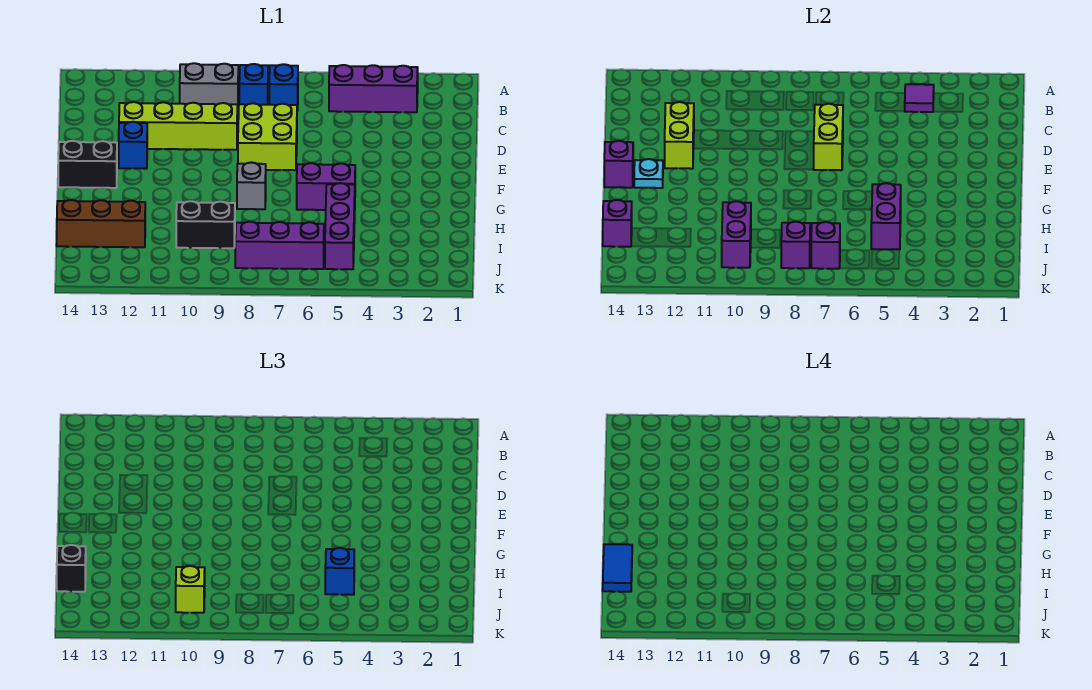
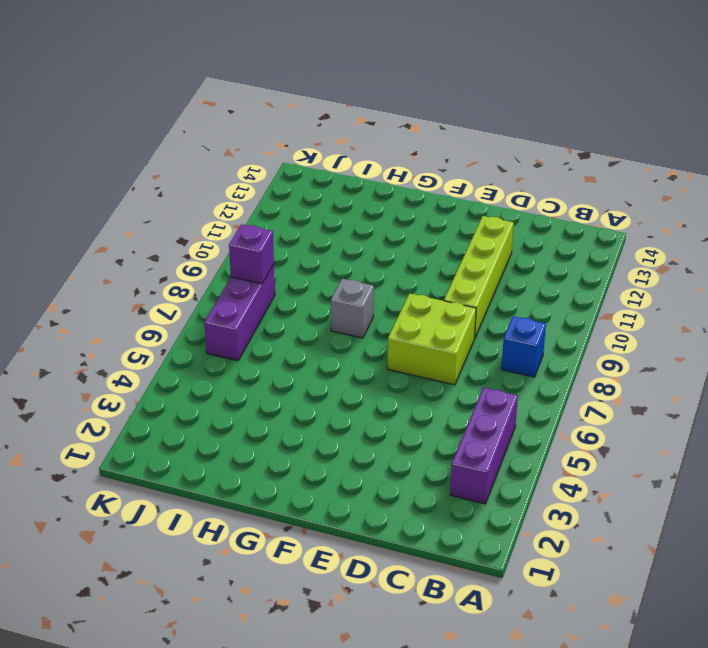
none -> blue 1x1 brick [269,64,298,111]
none -> grey 1x2 brick [180,63,238,110]
none -> blue 1x1 brick [119,122,147,169]

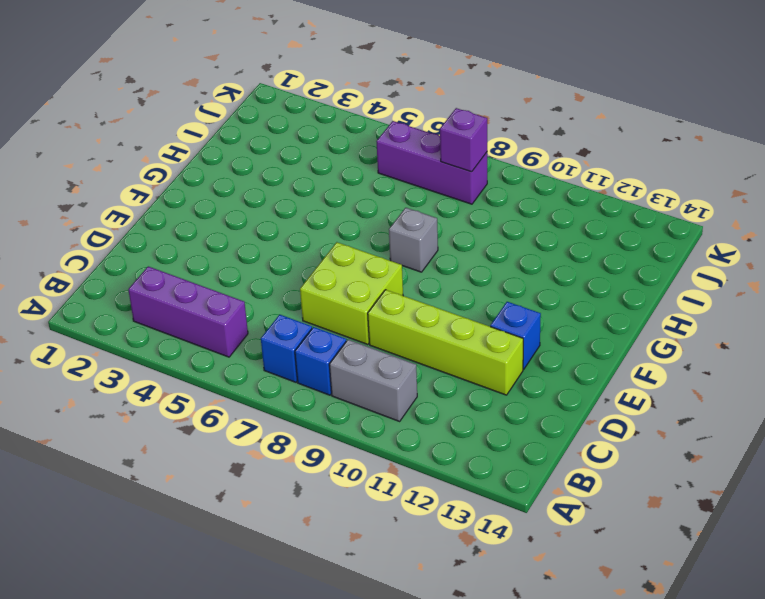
none -> black 1x2 brick [58,141,117,188]
none -> purple 1x2 brick [297,163,355,210]
none -> purple 1x3 brick [325,183,355,269]

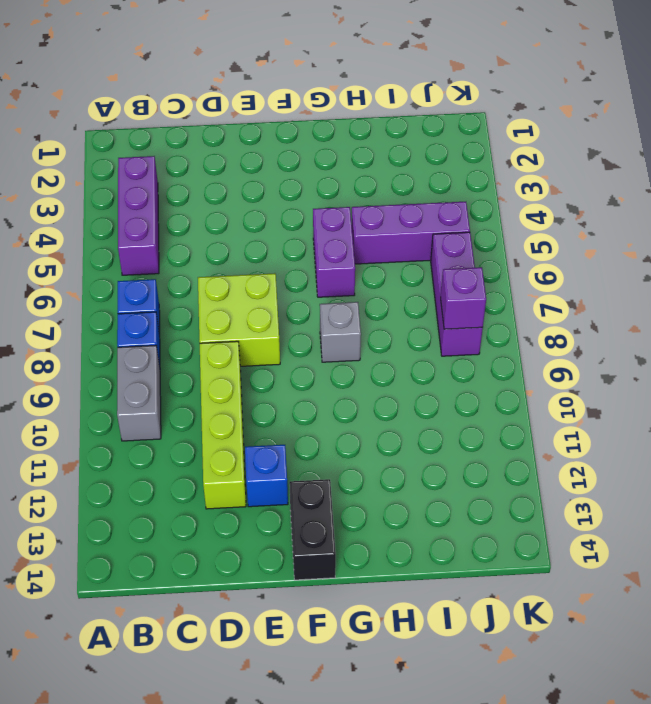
none -> black 1x2 brick [176,201,235,248]
none -> brown 1x3 brick [57,200,145,247]
none -> purple 1x1 tile [905,84,934,112]

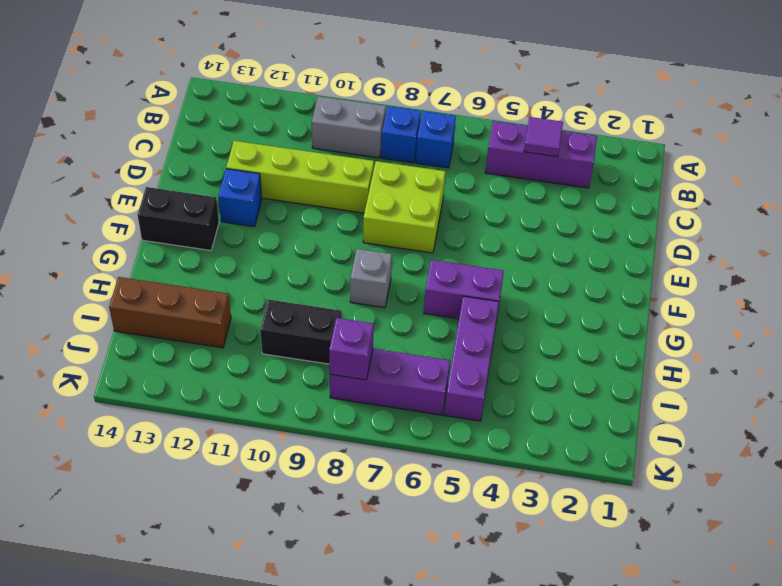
none -> lime 1x2 brick [813,104,843,170]
none -> lime 1x2 brick [665,102,694,169]
none -> cyan 1x1 plate [634,159,663,188]

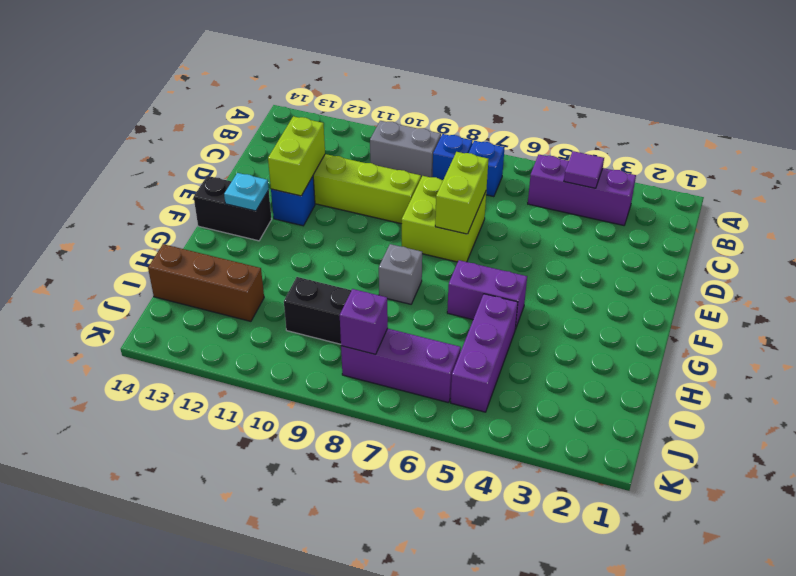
none -> purple 1x1 brick [604,141,633,188]
none -> purple 1x2 brick [871,183,901,250]
none -> purple 1x2 brick [722,201,751,268]

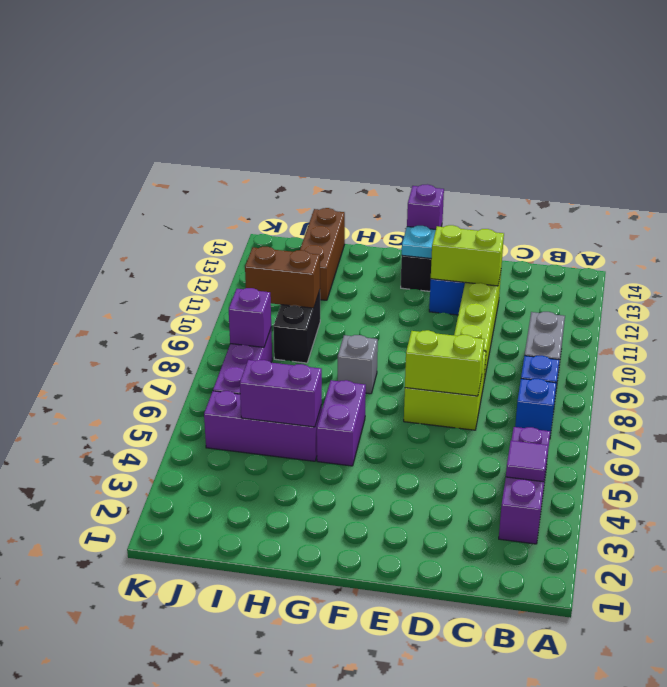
brown 1x2 brick [245,247,320,308] -> purple 1x2 brick [722,201,751,268]
none -> purple 1x1 brick [603,200,632,247]
none -> purple 1x1 brick [811,222,840,269]
none -> blue 1x1 brick [325,548,354,595]

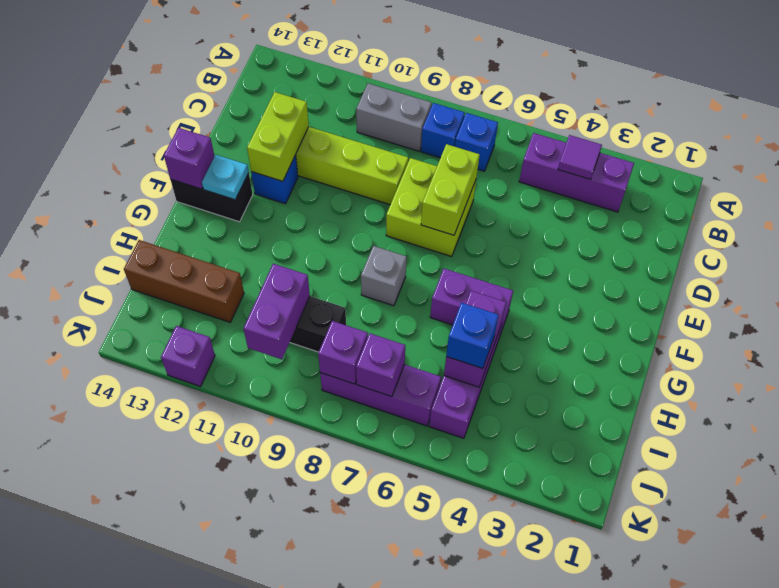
purple 1x1 brick [161,326,215,387] -> purple 1x1 brick moved to [603,200,632,247]
none -> black 1x1 brick [57,545,86,592]
none -> lime 1x1 brick [176,566,205,613]
none -> blue 1x2 tile [603,544,632,592]

